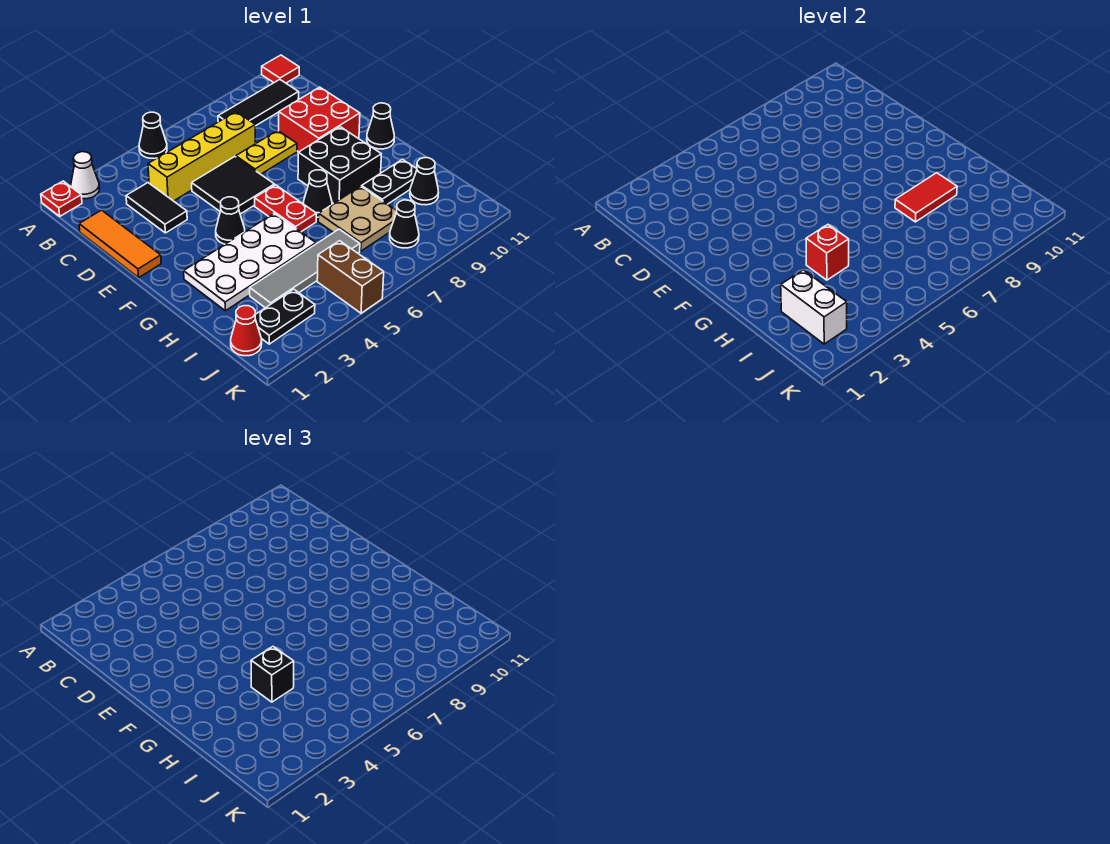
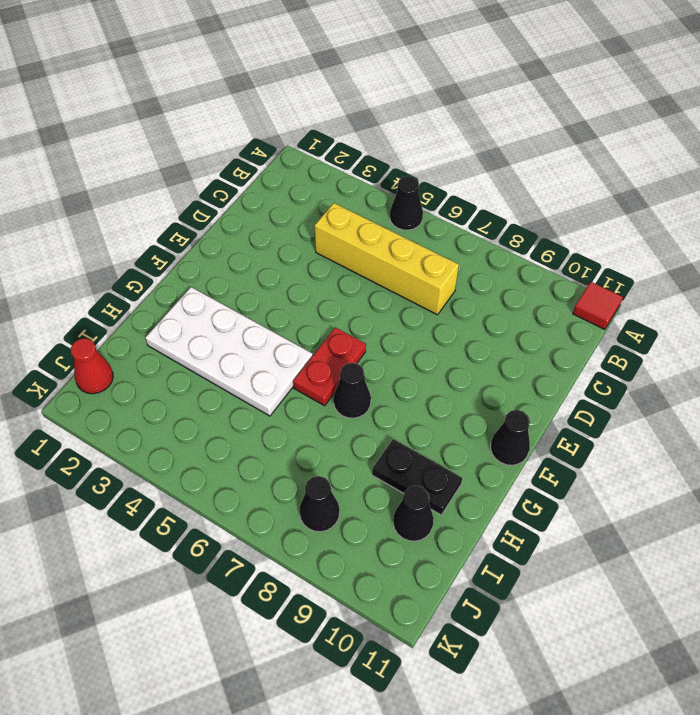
none -> red 1x1 plate [41,181,82,216]
none -> white 1x1 cone [71,152,99,199]
none -> black 1x3 tile [218,80,299,126]

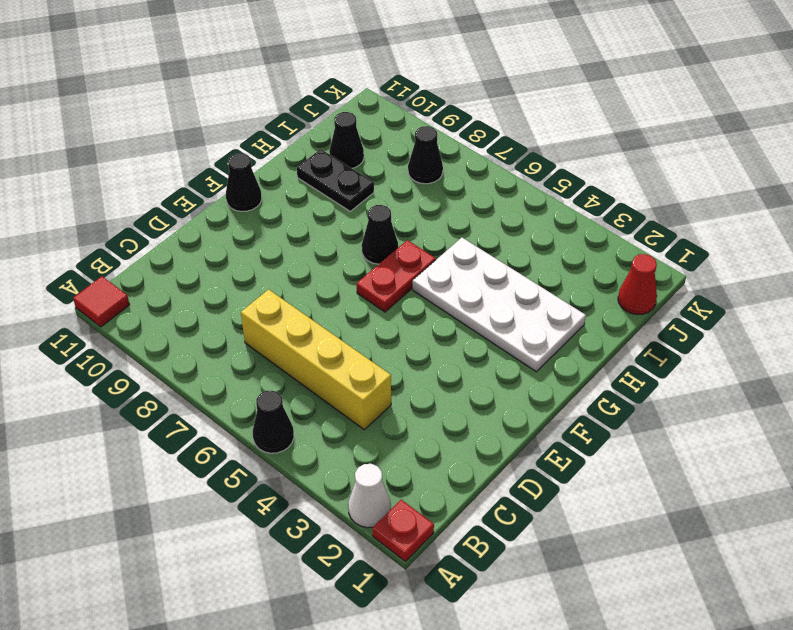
none -> black 1x3 tile [218,80,299,126]
none -> orange 1x3 tile [79,210,161,278]
none -> black 1x2 tile [126,183,187,233]

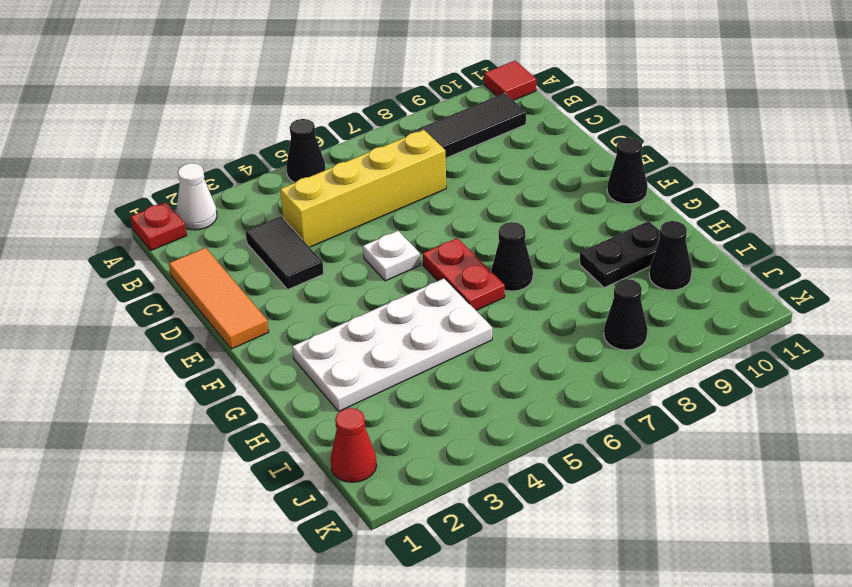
white 1x1 plate [363,231,420,281] -> black 2x2 tile [192,157,274,214]
none -> yellow 1x2 plate [236,131,297,174]
none -> red 2x2 brick [279,87,360,152]
none -> black 1x1 cone [216,197,245,244]

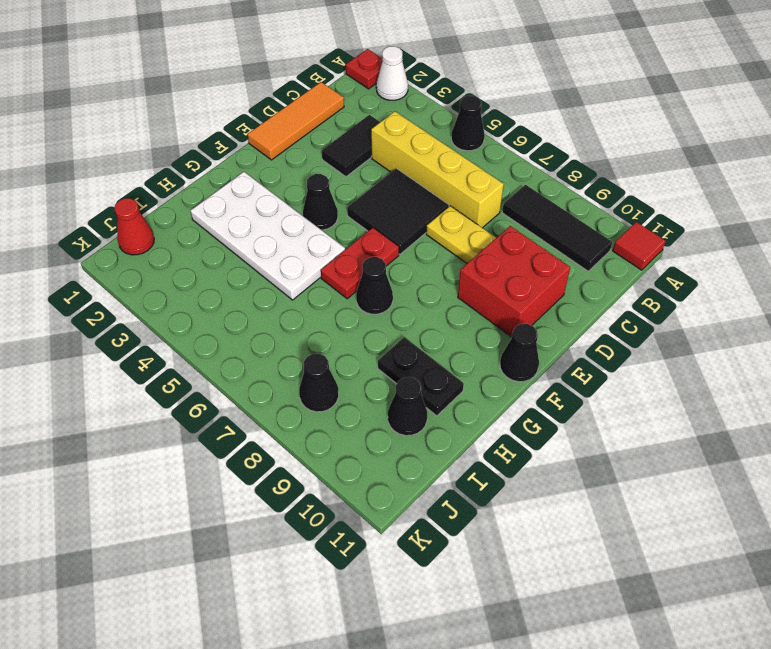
none -> black 2x2 brick [298,127,381,204]
none -> tan 2x2 plate [318,186,397,251]
none -> grey 1x4 tile [250,229,360,308]

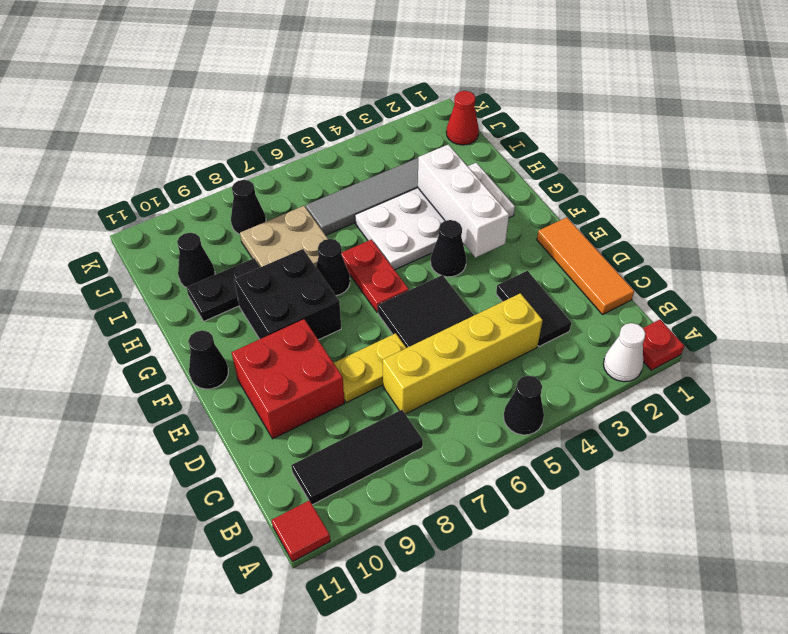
white 1x3 brick [418,144,509,258] -> none
none -> black 1x2 plate [255,289,315,344]
none -> brown 1x2 brick [317,241,384,313]
none -> red 1x1 brick [806,225,849,280]

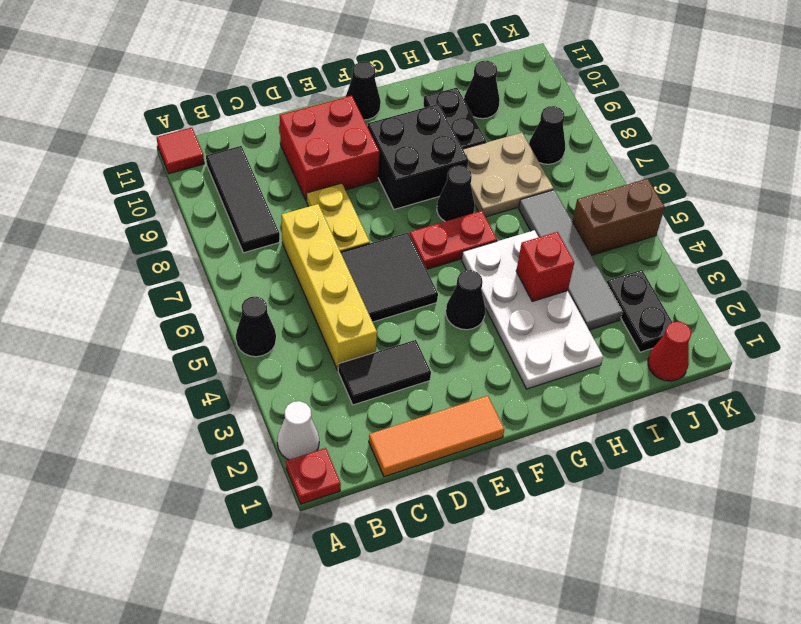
none -> red 1x2 tile [895,173,957,222]
none -> white 1x2 brick [781,270,847,344]
none -> black 1x1 brick [251,647,294,702]

